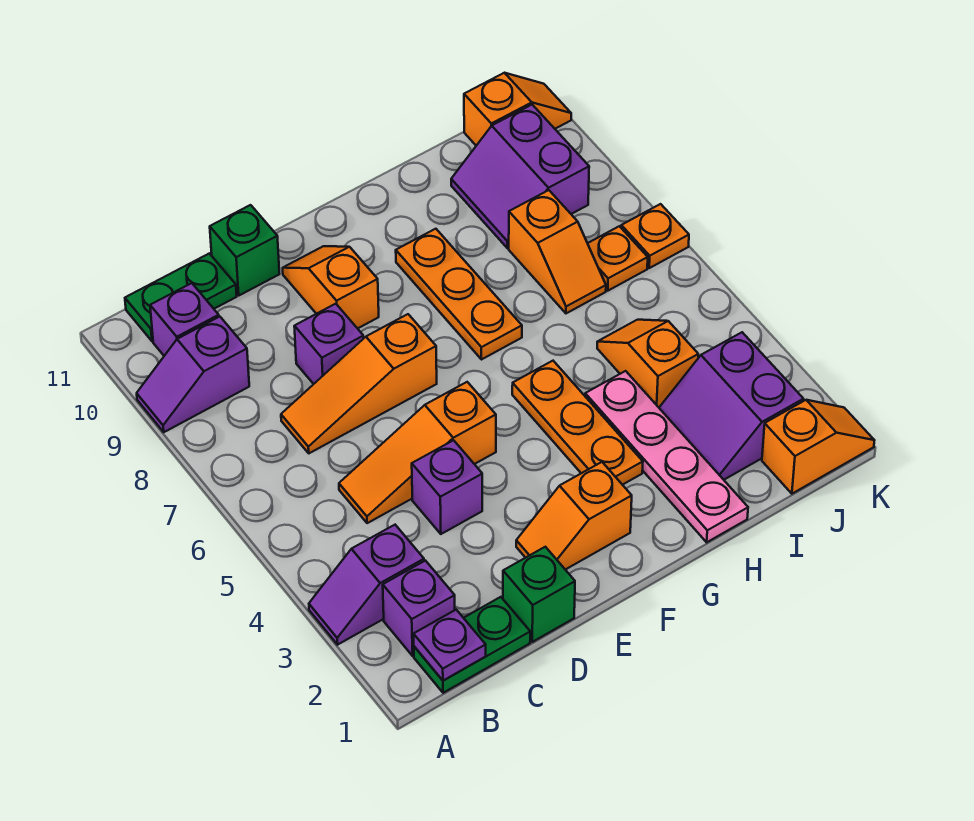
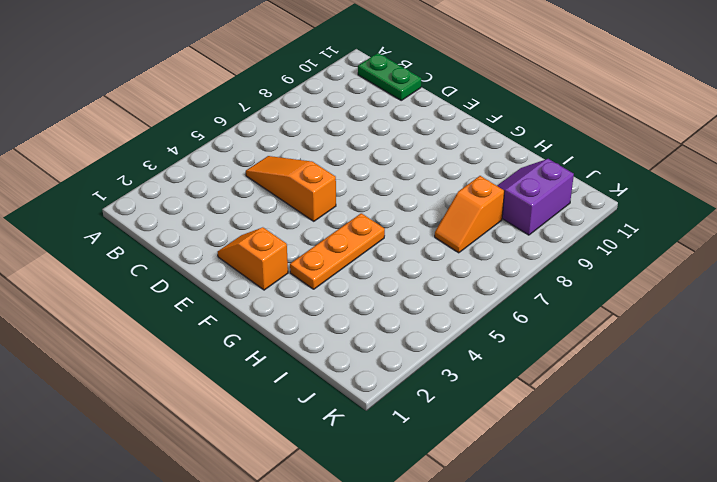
none -> purple 1x2 slope [309,525,424,645]
none -> purple 1x2 slope [137,317,249,432]
none -> green 1x2 plate [414,597,530,693]

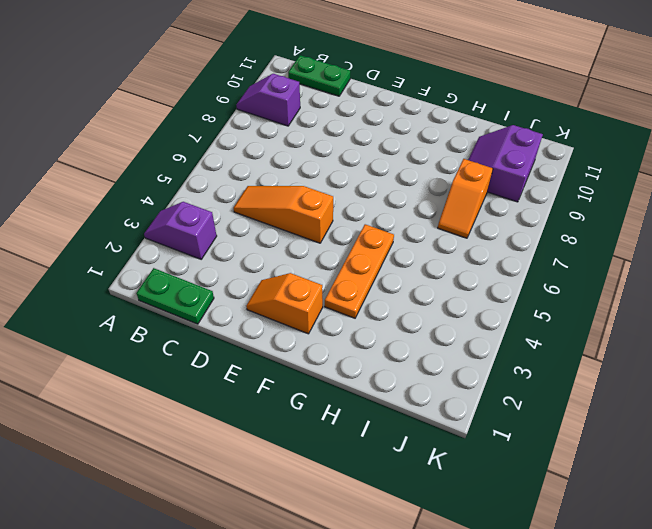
none -> purple 1x1 brick [383,561,455,656]
none -> purple 1x1 brick [150,283,219,356]
none -> orange 1x3 slope [281,314,437,453]

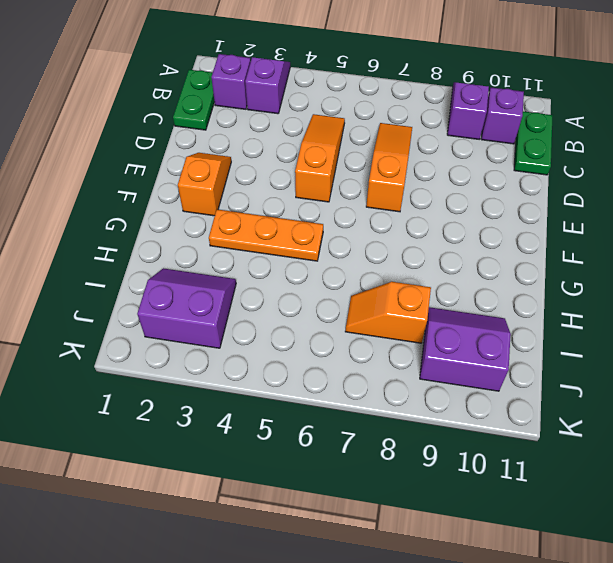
none -> green 1x1 brick [503,547,575,642]
none -> purple 1x1 brick [412,440,482,534]
none -> purple 1x1 brick [294,304,364,384]

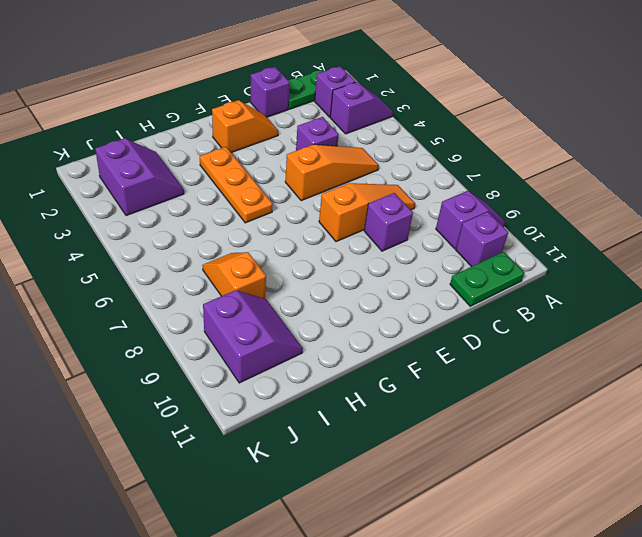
purple 1x1 brick [250,67,290,117] -> green 1x1 brick [503,547,575,642]
none -> green 1x1 brick [210,205,279,295]
none -> orange 1x2 slope [283,246,379,329]
none -> orange 1x3 plate [396,229,522,360]

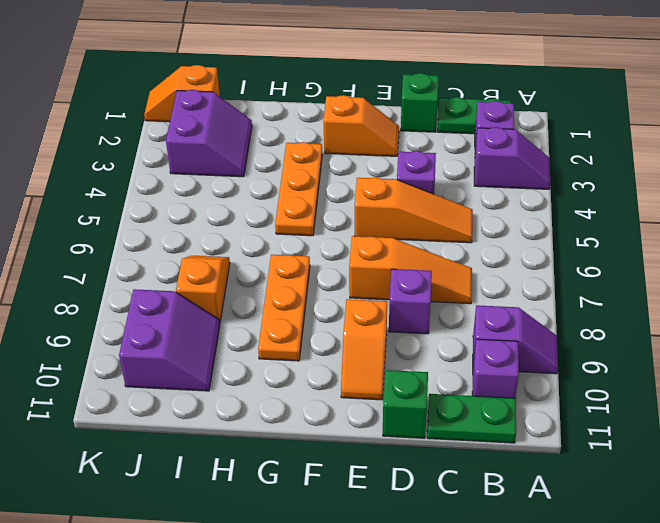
none -> pink 1x4 plate [585,371,748,542]
none -> orange 1x2 slope [597,320,698,407]
none -> orange 1x1 plate [588,226,648,291]

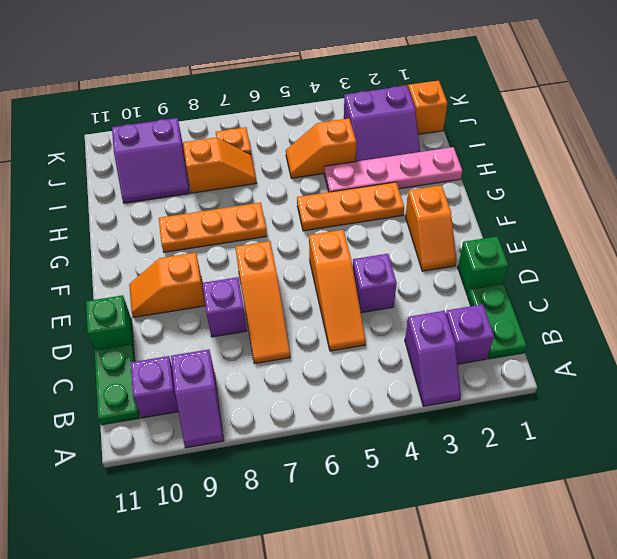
none -> orange 1x2 slope [464,73,571,146]
none -> orange 1x1 plate [621,204,689,268]
none -> purple 1x1 plate [414,610,486,680]

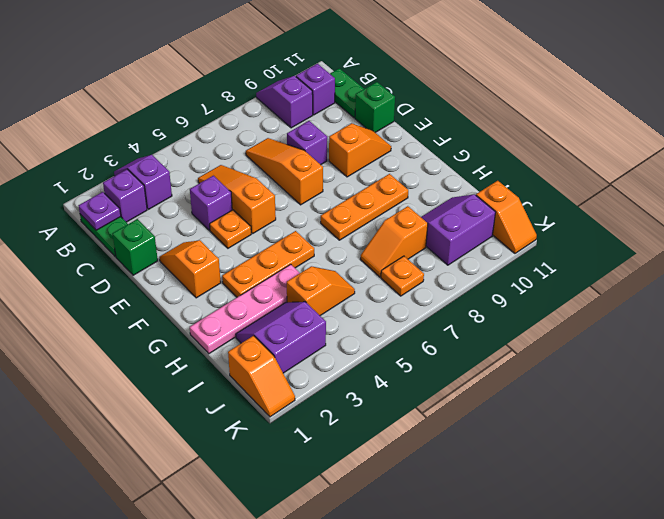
orange 1x1 plate [210,210,251,248] -> orange 1x1 plate moved to [621,204,689,268]

